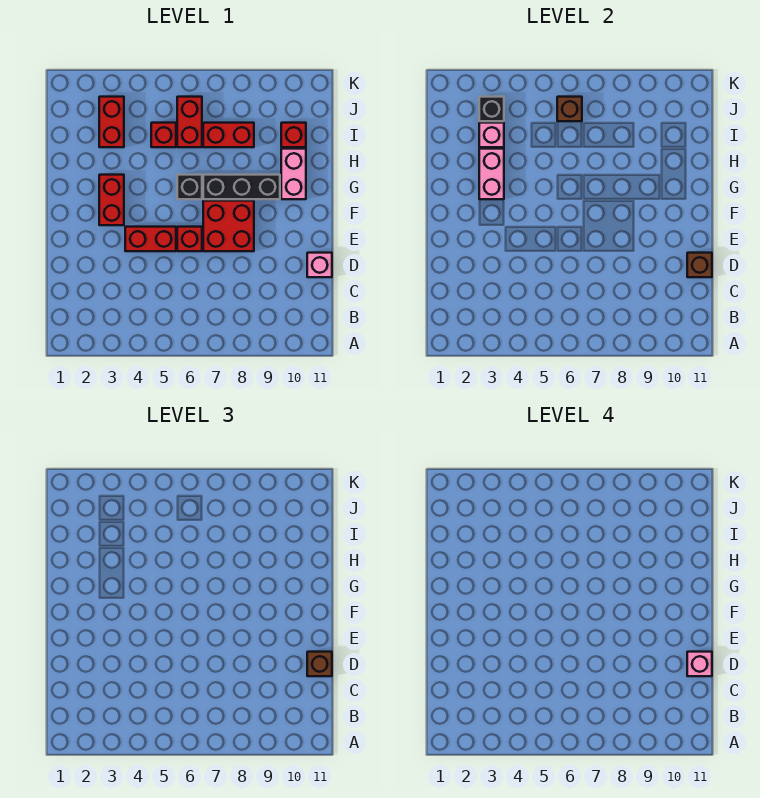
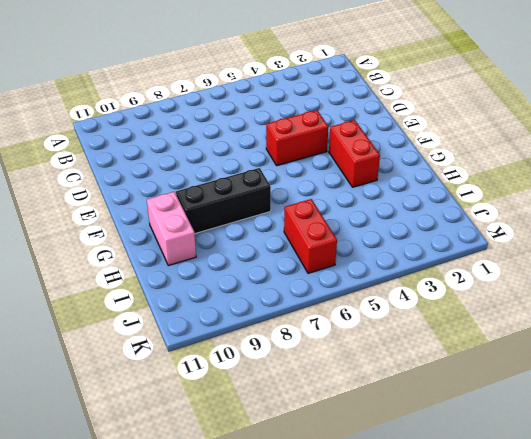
none -> pink 1x1 brick [307,253,332,277]
none -> red 1x1 brick [177,227,202,251]
none -> red 2x2 brick [203,201,254,251]

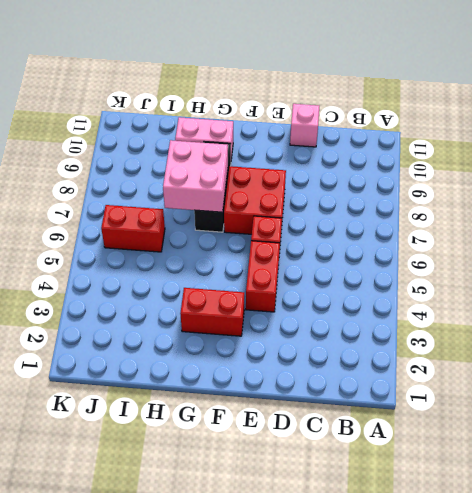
pink 2x2 brick [163,140,228,212] -> none
none -> black 1x1 brick [177,175,202,199]
none -> red 1x2 brick [99,97,124,147]
none -> red 1x1 brick [151,123,176,147]

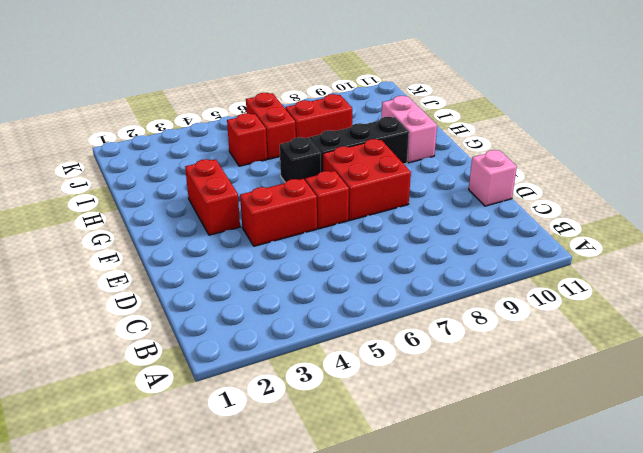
none -> red 1x2 brick [99,97,124,147]
none -> red 1x1 brick [281,123,306,147]
none -> brown 1x1 brick [687,253,712,277]

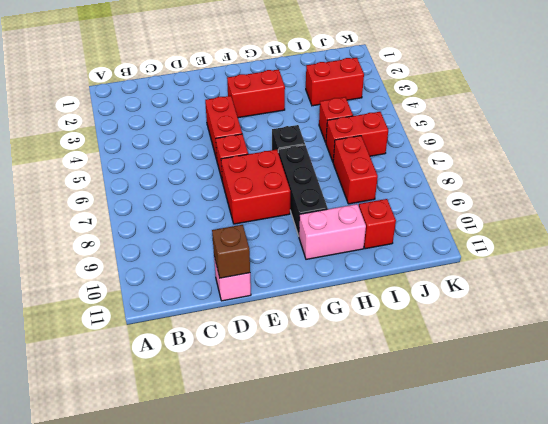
none -> pink 1x2 brick [479,149,504,199]
none -> pink 1x1 brick [479,123,504,147]
none -> black 1x1 brick [479,97,504,121]

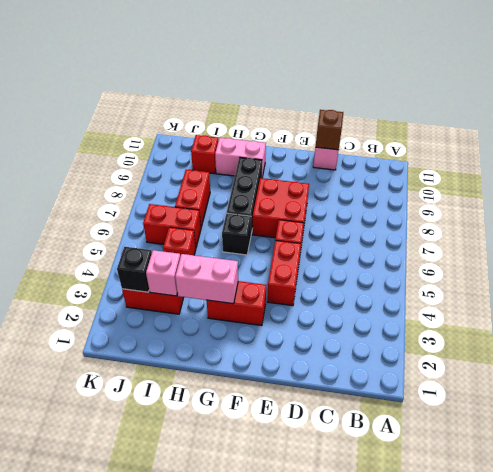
none -> brown 1x1 brick [557,97,582,121]
none -> brown 1x1 brick [307,652,332,676]
none -> pink 1x1 brick [687,652,712,676]

